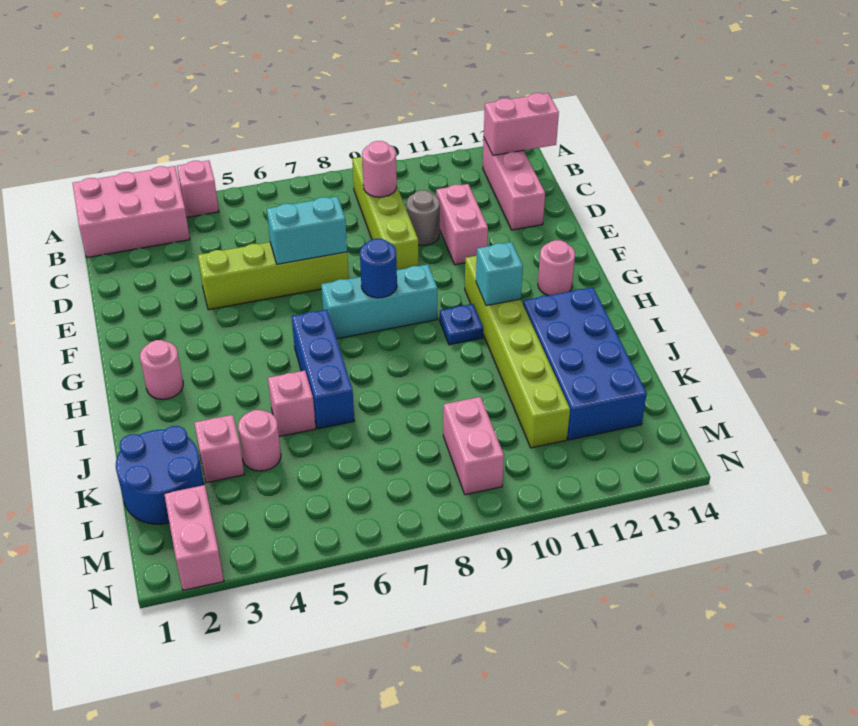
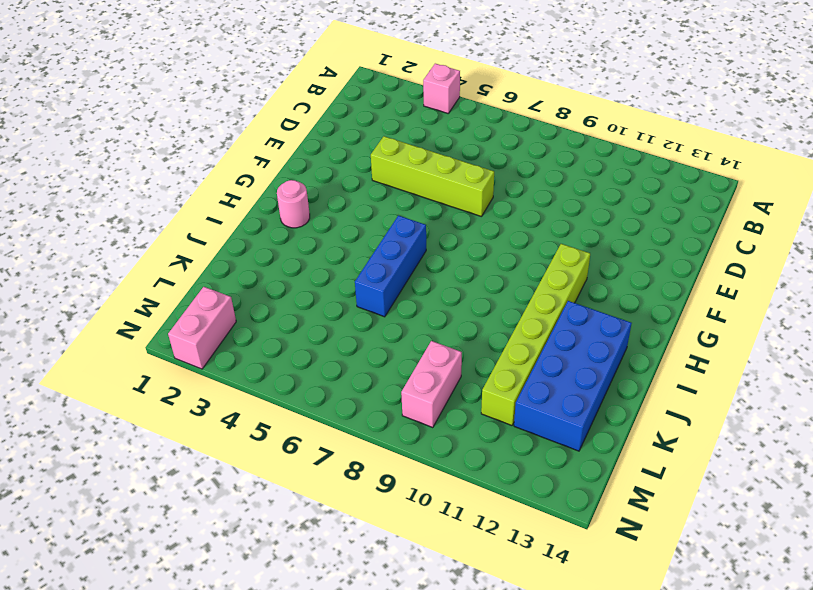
none -> pink 2x3 brick [73,166,190,257]
none -> lime 1x4 brick [352,157,418,270]
none -> pink 1x3 brick [483,138,545,230]

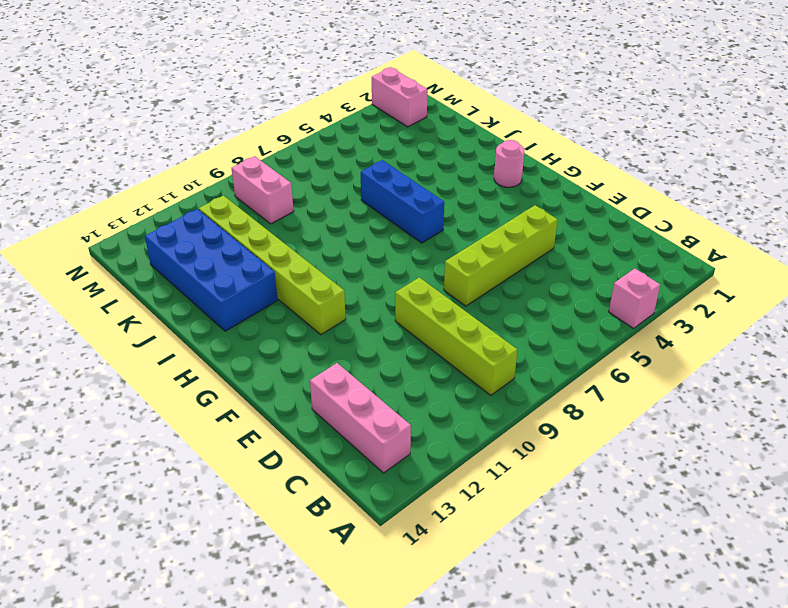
none -> pink 2x3 brick [73,166,190,257]
none -> grey 1x1 round brick [406,190,440,246]
none -> pink 1x2 brick [436,184,488,265]

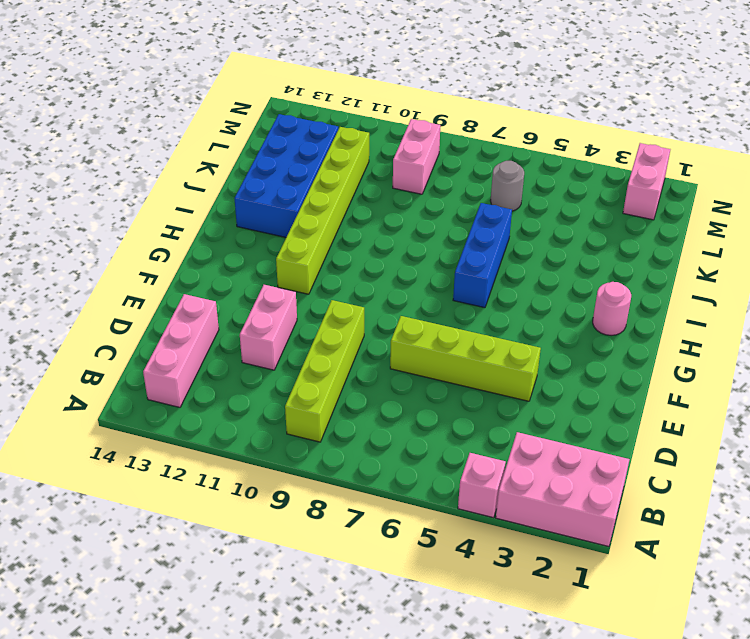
grey 1x1 round brick [490,161,524,211] -> grey 1x1 round brick moved to [406,190,440,246]
none -> cyan 1x3 brick [321,265,437,339]
none -> pink 1x1 round brick [538,240,575,296]
none -> blue 1x1 plate [439,304,483,345]

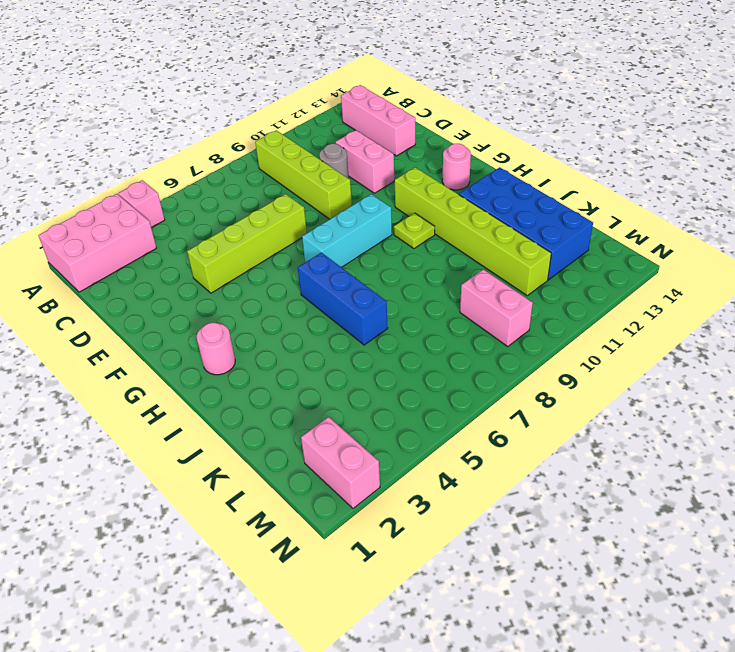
lime 1x1 plate [394,213,435,249] -> blue 1x1 plate [439,304,483,345]
none -> pink 1x1 brick [268,371,316,436]
none -> blue 2x2 round brick [116,426,204,524]
none -> pink 1x1 brick [194,415,244,483]

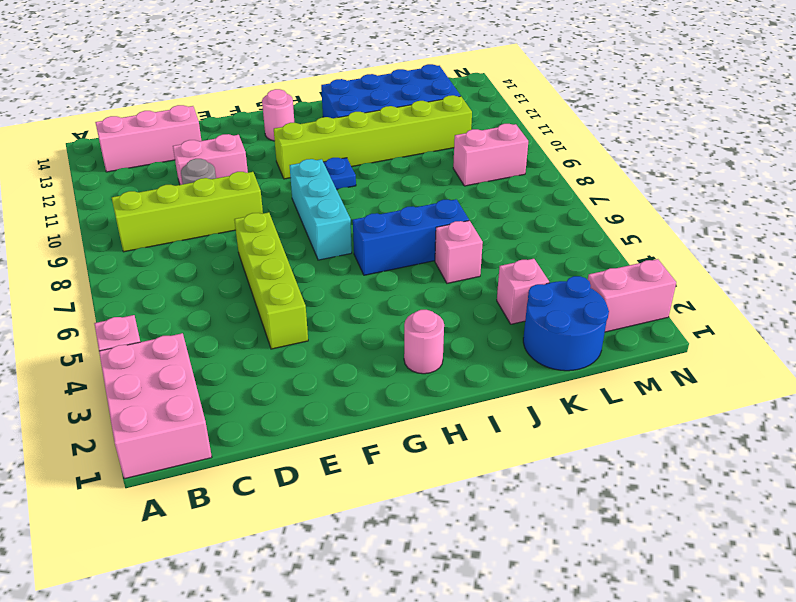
none -> pink 1x1 round brick [238,410,281,471]
none -> pink 1x2 brick [484,93,559,155]
none -> pink 1x1 round brick [362,141,397,197]

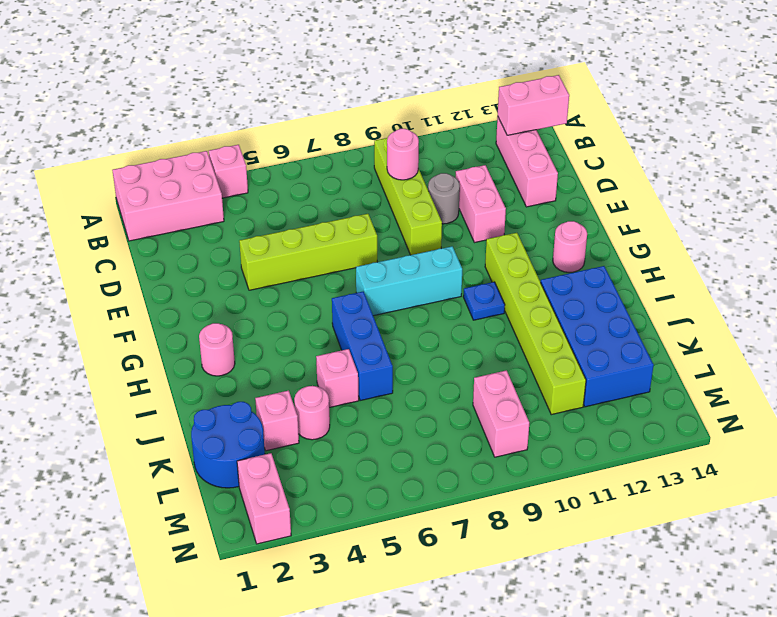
none -> cyan 1x2 brick [267,197,347,264]
none -> blue 1x1 round brick [360,239,397,298]
none -> cyan 1x1 brick [476,242,523,306]

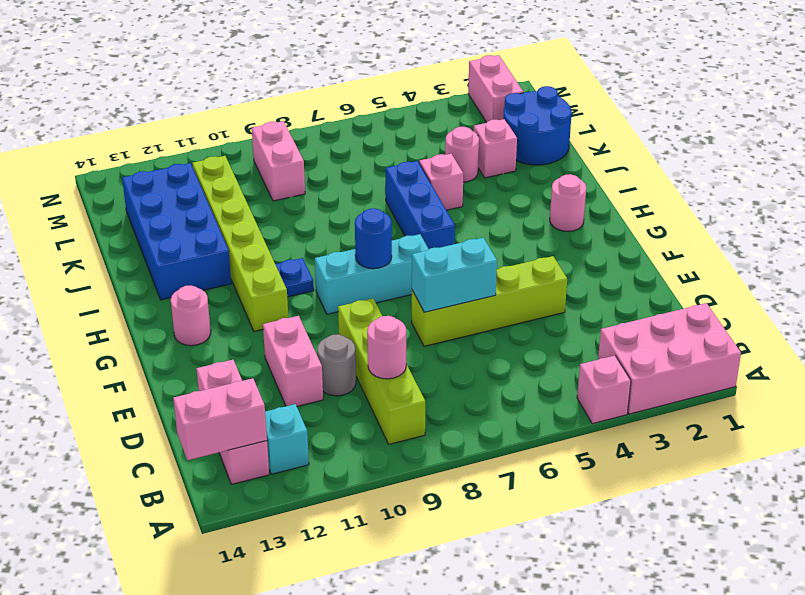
cyan 1x1 brick [265,404,309,474] -> cyan 1x1 brick moved to [476,242,523,306]

